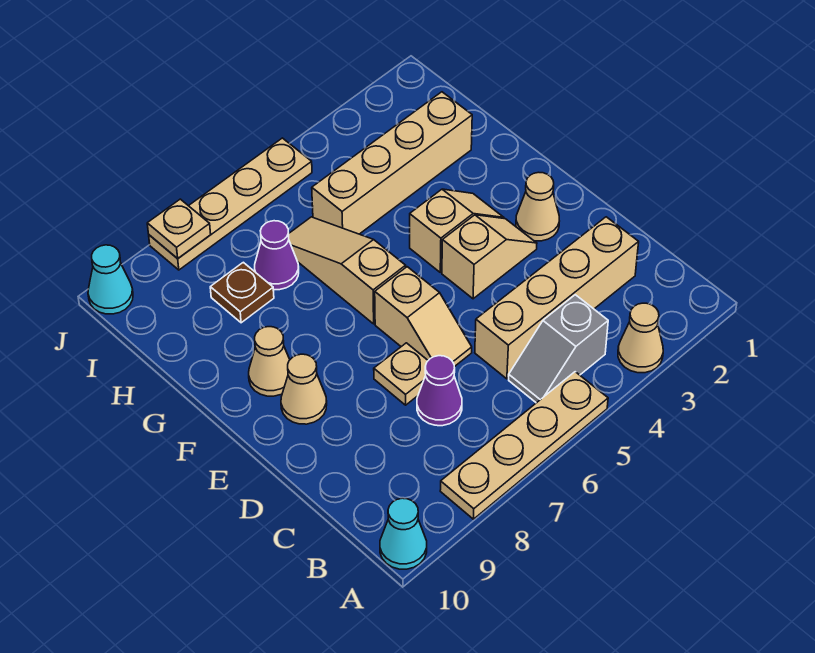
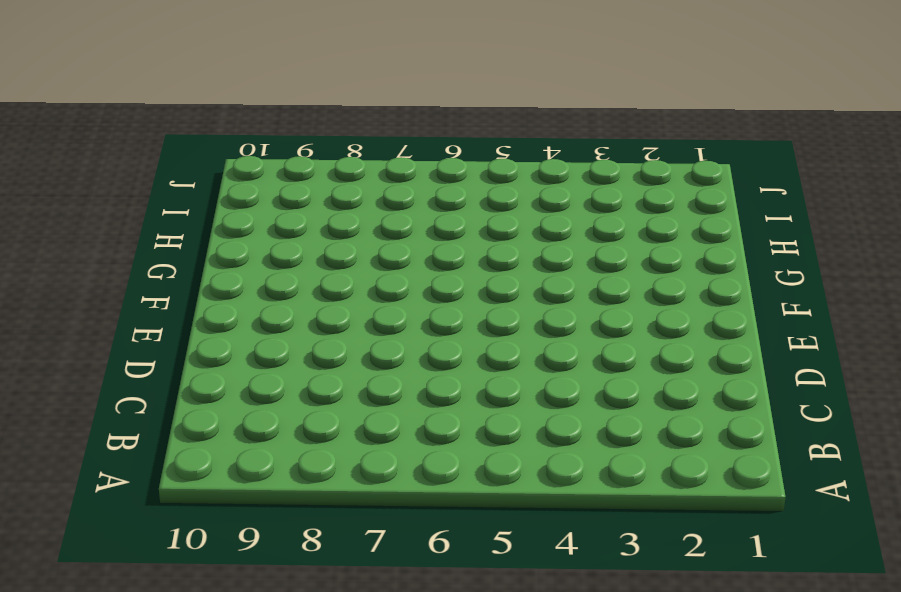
none -> tan 1x1 cone [618,303,663,373]
none -> tan 1x4 plate [440,372,608,519]
none -> cyan 1x1 cone [380,498,427,569]

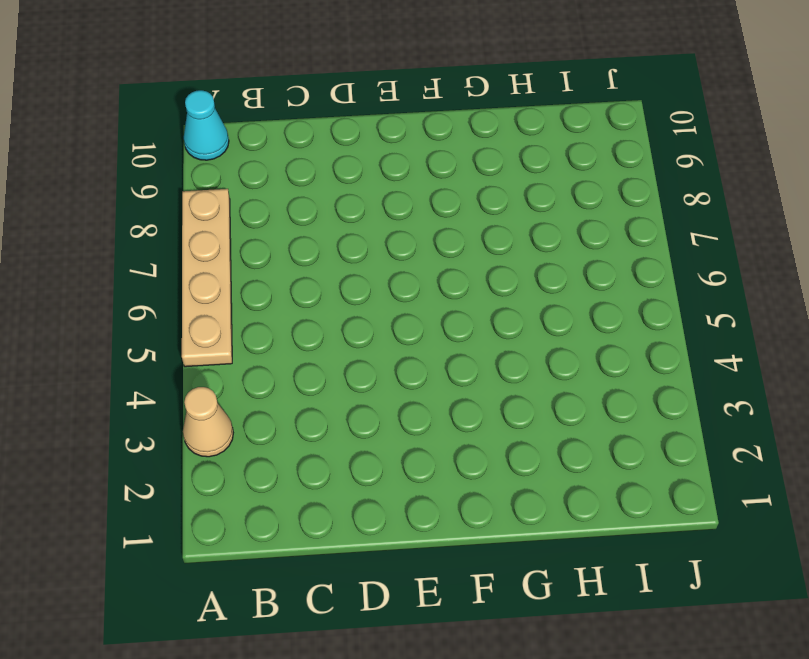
none -> grey 1x2 slope [509,295,608,403]
none -> tan 1x4 brick [475,217,639,379]
none -> purple 1x1 cone [417,356,462,426]

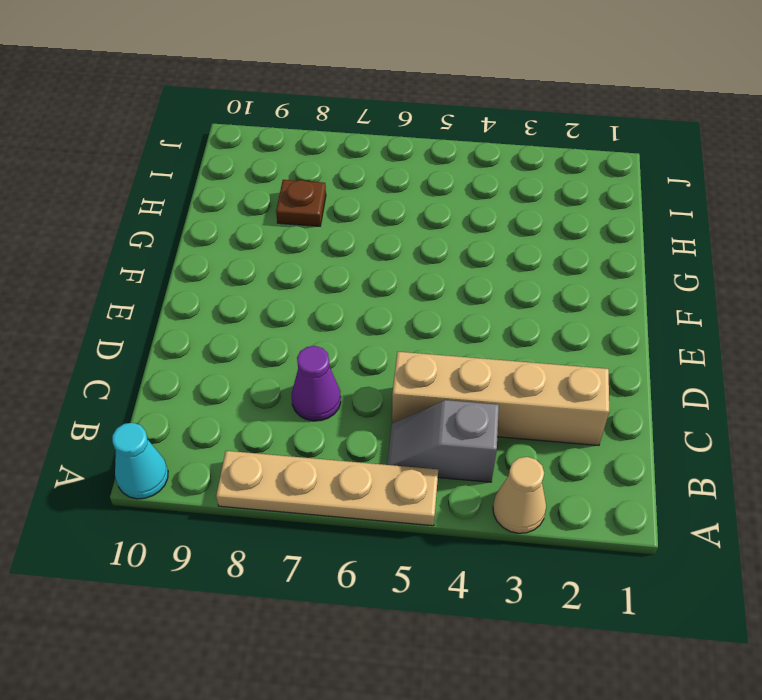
none -> tan 1x2 slope [375,267,472,367]
none -> tan 1x1 plate [374,343,428,405]
none -> tan 1x1 cone [516,172,559,241]

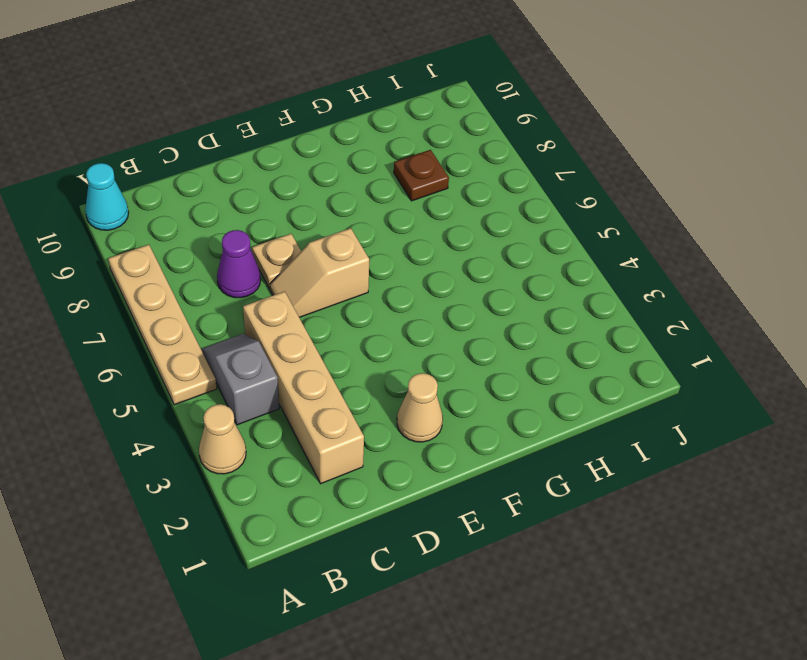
none -> tan 1x2 slope [442,215,537,299]
none -> tan 1x1 cone [281,354,327,424]
none -> tan 1x2 slope [410,189,504,272]

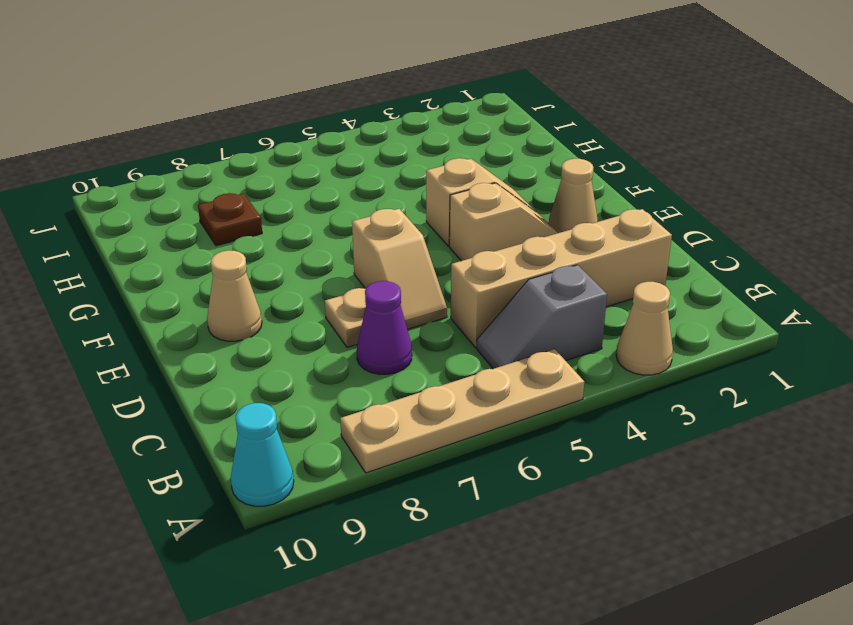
none -> tan 1x3 slope [289,217,406,324]
none -> tan 1x1 cone [249,327,290,396]
none -> tan 1x4 brick [312,92,472,234]

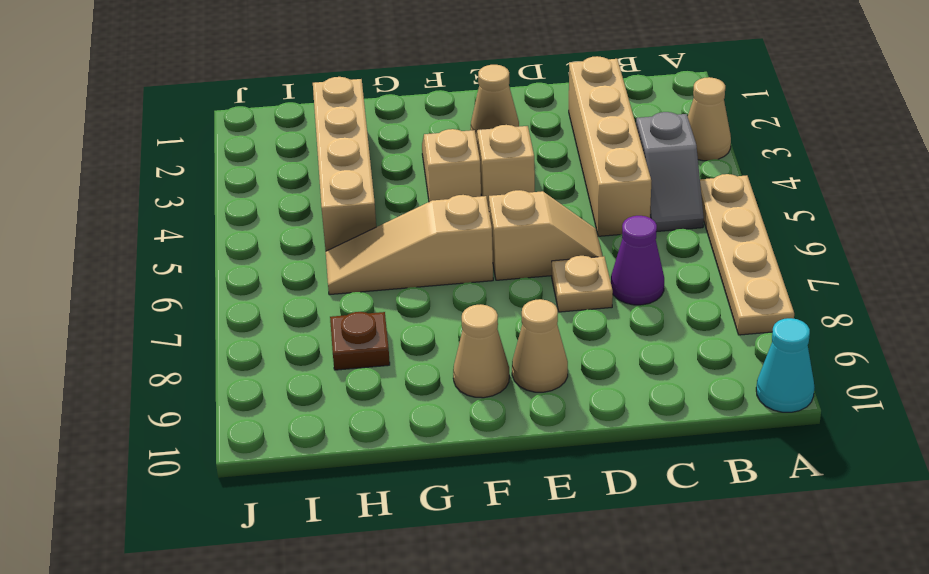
none -> purple 1x1 cone [255,221,299,290]
none -> tan 1x4 plate [149,138,312,270]
none -> cyan 1x1 cone [88,245,133,314]

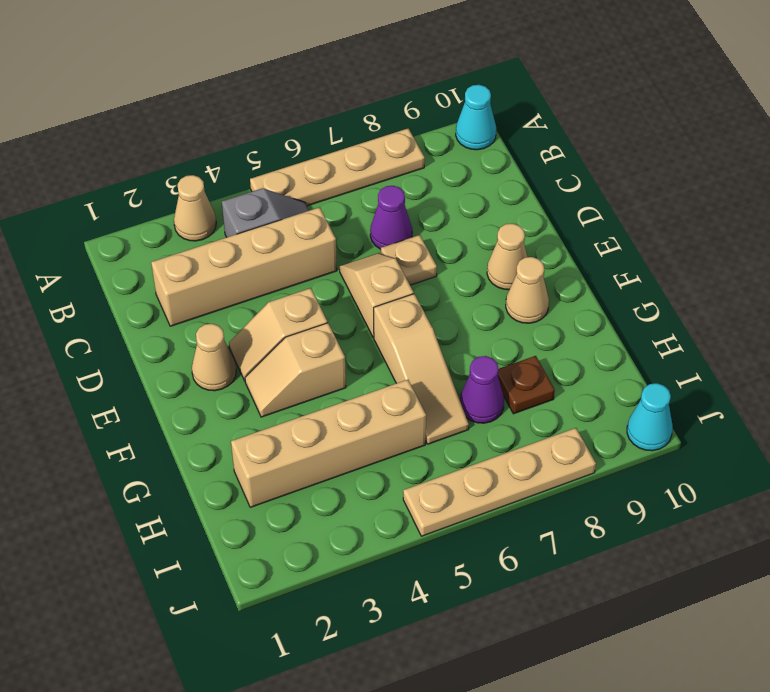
none -> tan 1x1 plate [147,199,211,259]

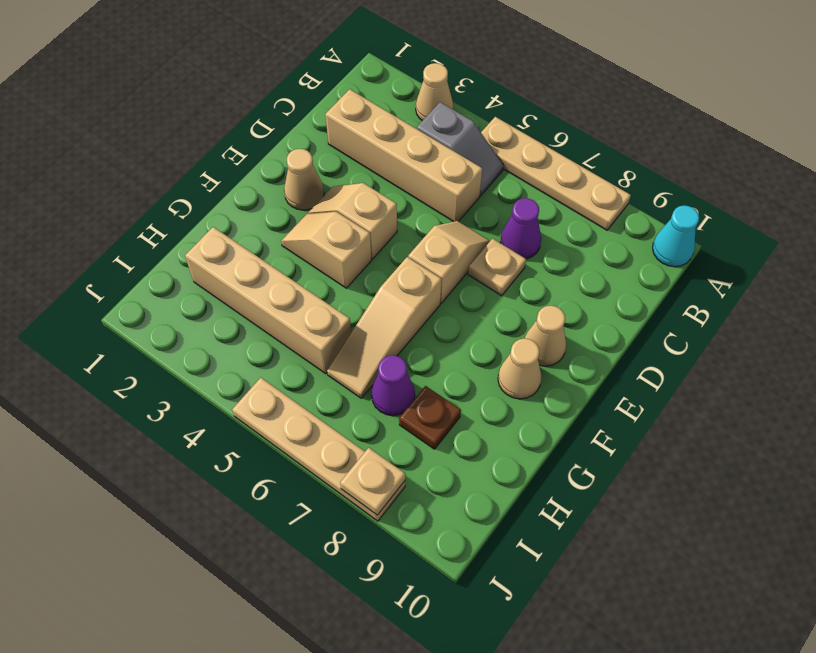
none -> cyan 1x1 cone [88,245,133,314]

